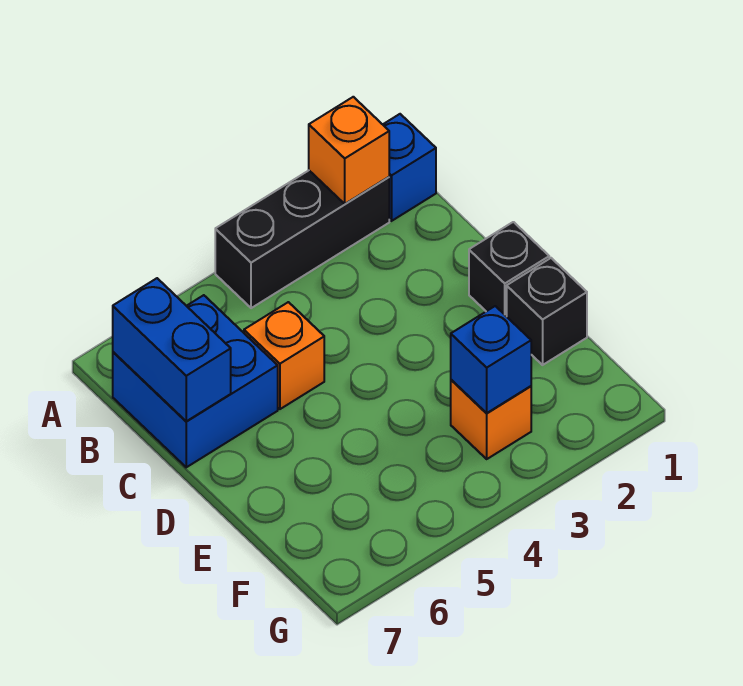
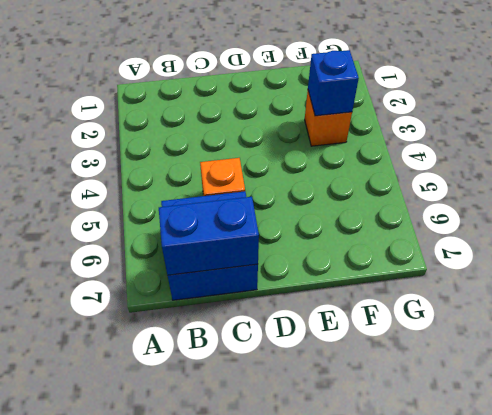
none -> blue 1x1 brick [383,114,436,221]
none -> black 1x3 brick [215,171,389,308]

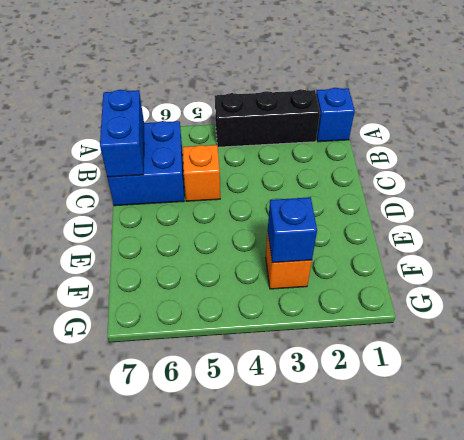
none -> black 1x1 brick [469,222,549,317]
none -> black 1x1 brick [507,258,587,365]

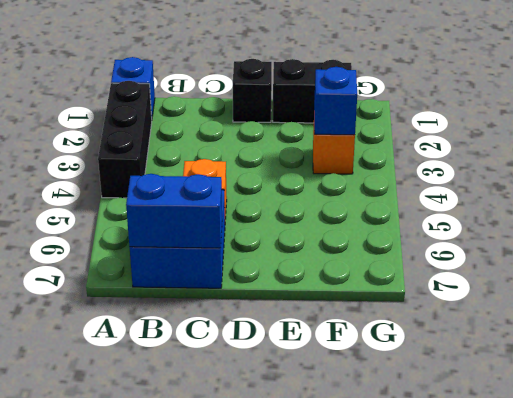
black 1x2 brick [273,59,352,123] -> black 1x1 brick [507,258,587,365]
none -> orange 1x1 brick [309,97,389,204]

